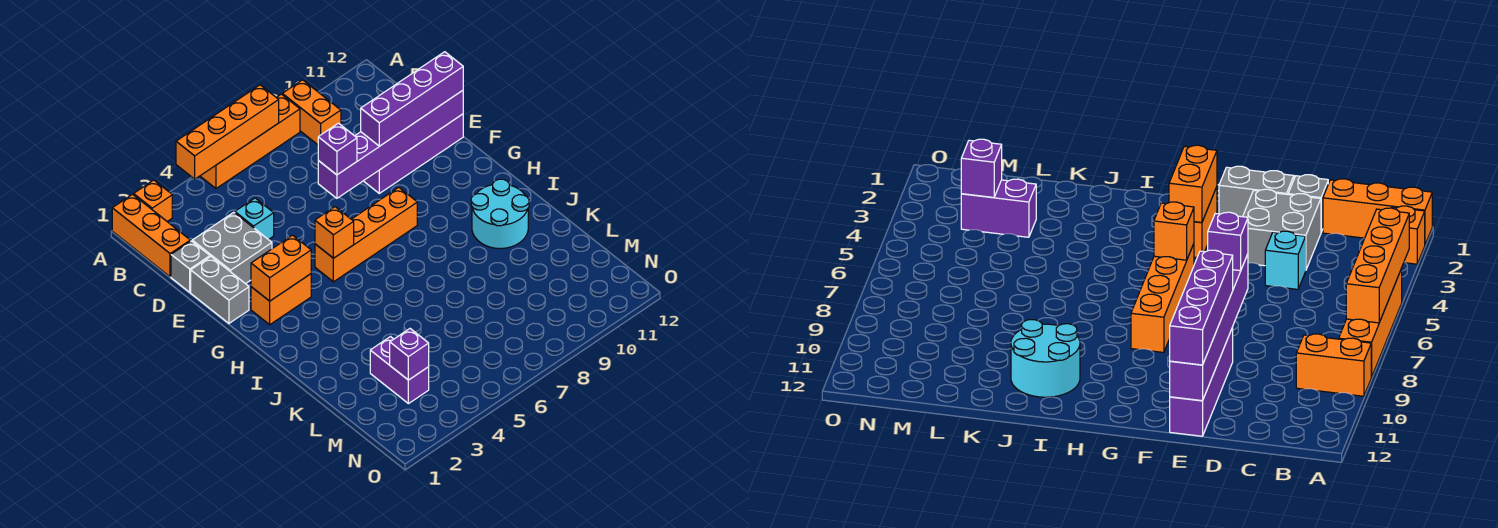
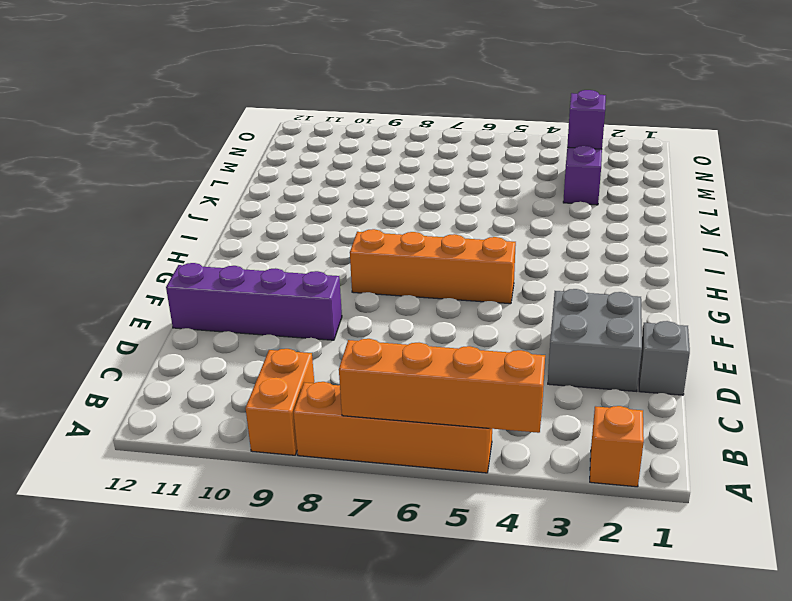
none -> orange 1x3 brick [112,194,190,277]
none -> cyan 1x1 brick [235,198,274,240]
none -> grey 1x2 brick [191,257,249,323]

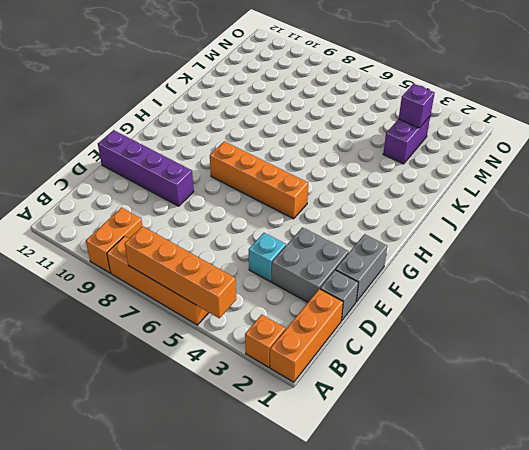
none -> orange 1x2 brick [251,274,311,325]
none -> cyan 2x2 round brick [471,179,529,249]
none -> purple 1x6 brick [318,91,463,198]

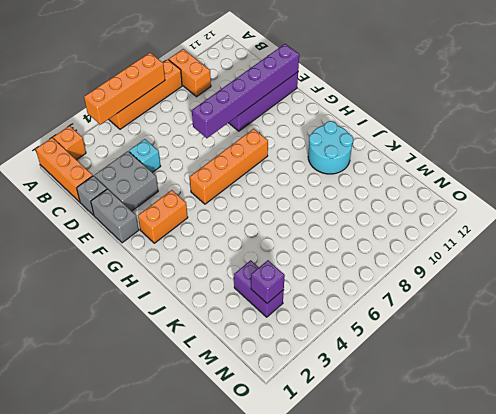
none -> orange 1x2 brick [251,235,311,301]
none -> orange 1x1 brick [315,207,354,258]
none -> purple 1x1 brick [318,123,357,175]

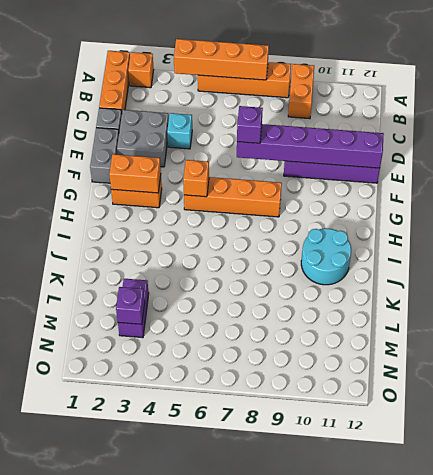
none -> purple 1x4 brick [361,52,463,146]

